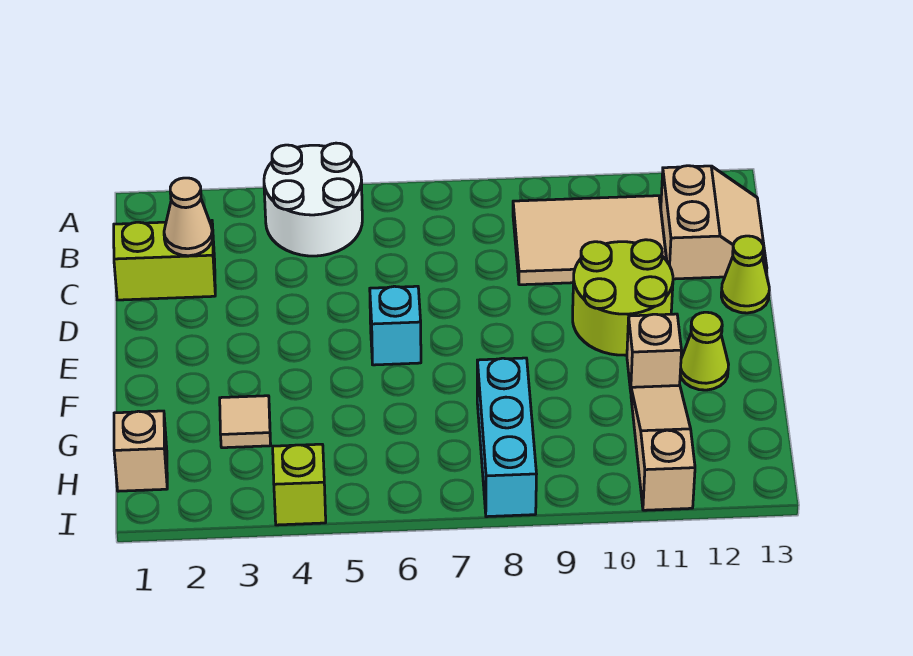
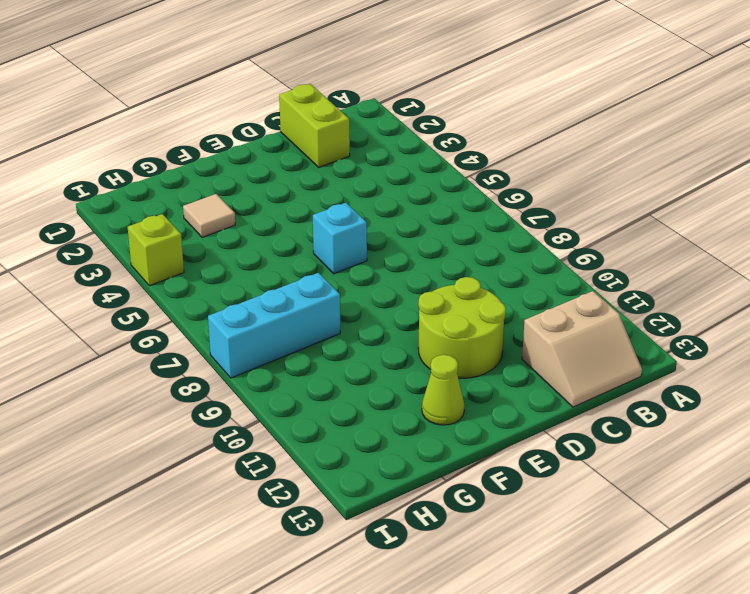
none -> white 2x2 round brick [264,143,362,256]
none -> tan 2x3 tile [513,196,667,285]
none -> lime 1x1 cone [721,236,769,313]

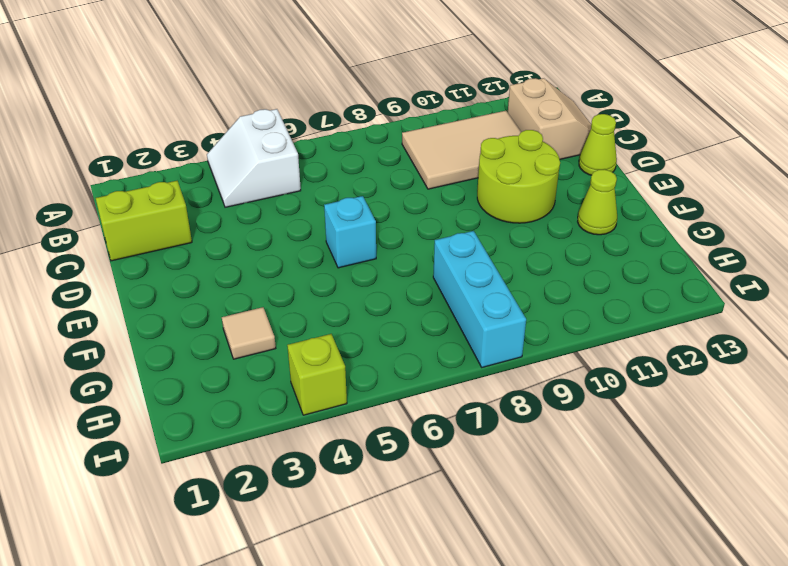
white 2x2 slope [207,109,301,207] -> white 2x2 round brick [264,143,362,256]
none -> tan 1x1 brick [627,314,682,391]
none -> tan 1x3 slope [631,385,695,510]
none -> tan 1x1 brick [114,411,167,491]

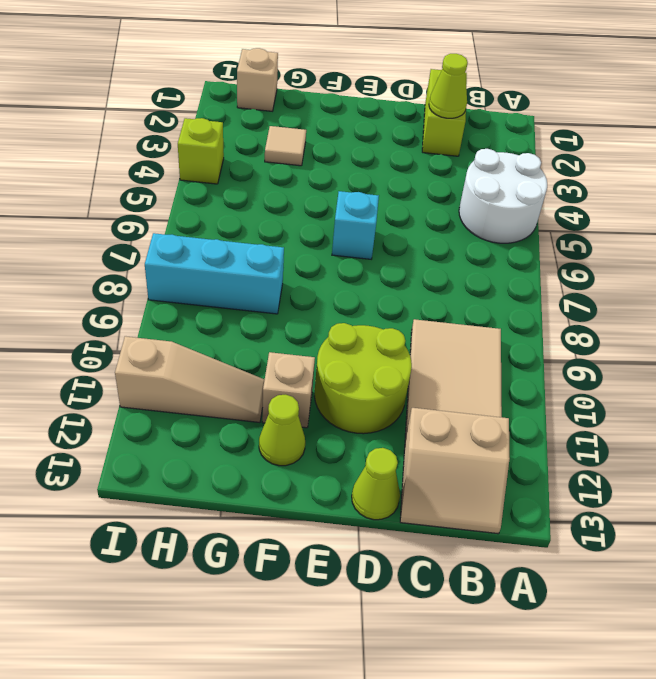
lime 1x1 cone [429,54,468,118] -> tan 1x1 cone [164,178,213,256]

